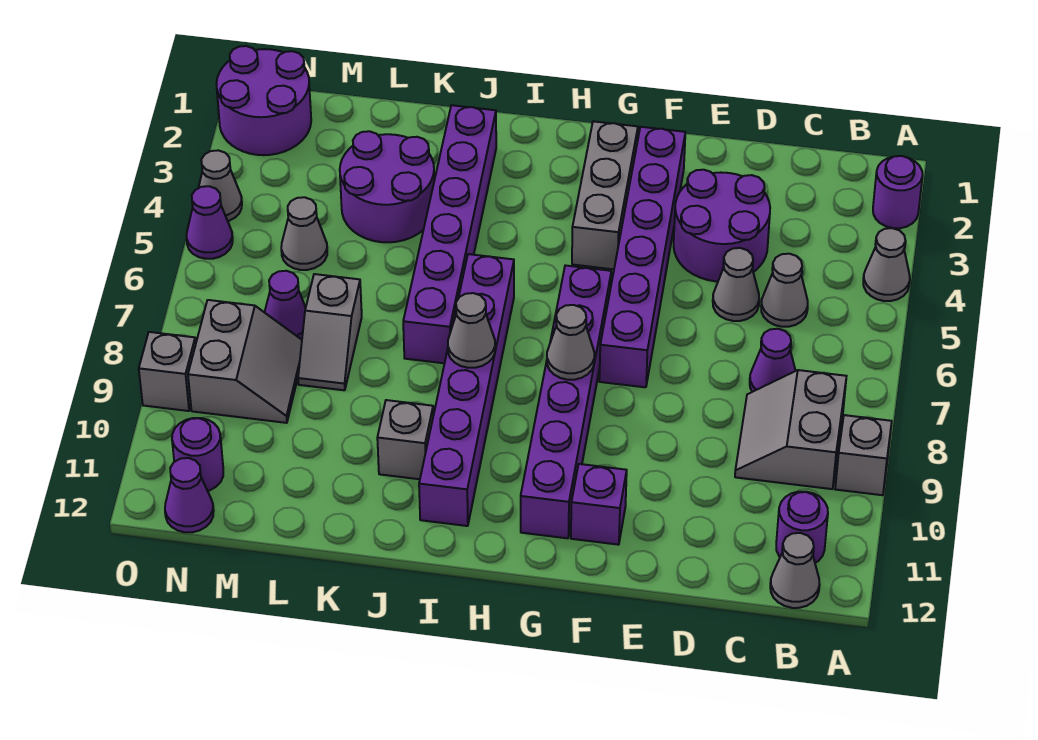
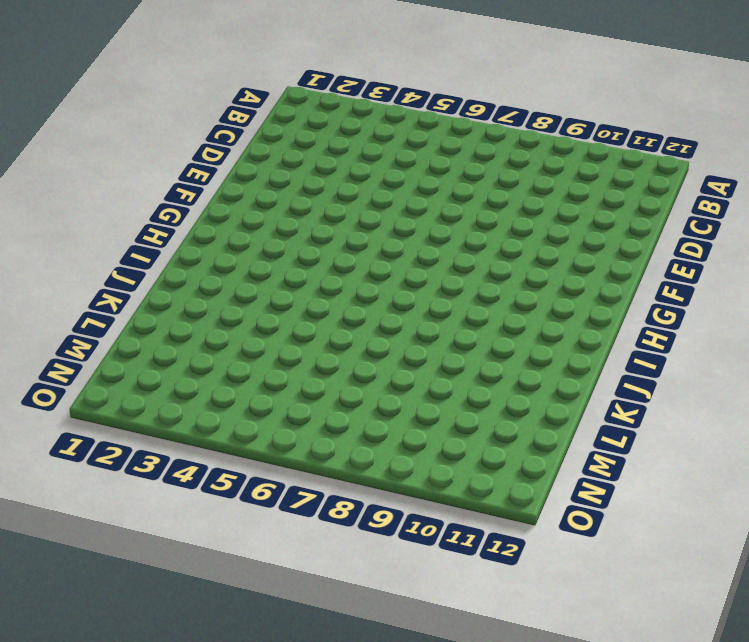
none -> purple 1x1 round brick [873,156,922,228]
none -> grey 1x1 cone [863,228,910,301]
none -> grey 1x1 brick [835,415,892,495]
none -> grey 2x2 slope [735,370,846,489]

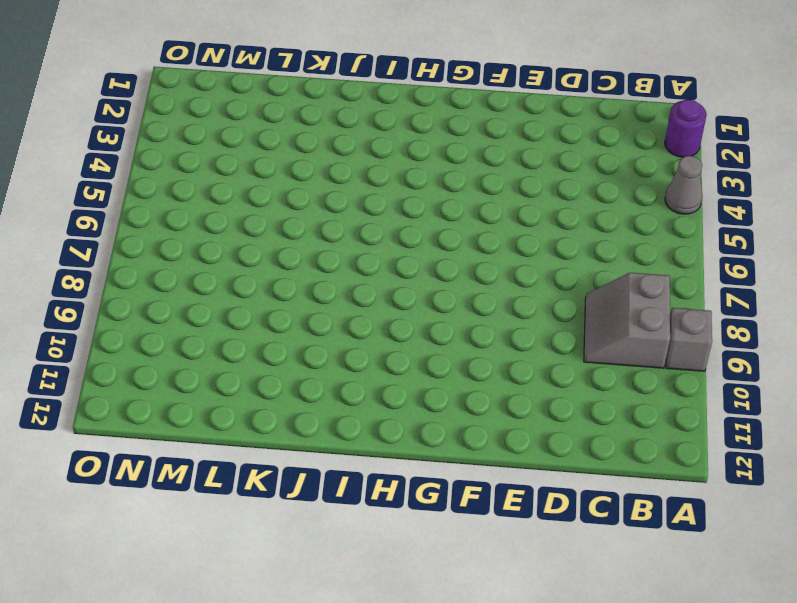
none -> purple 1x1 round brick [776,492,828,563]
none -> grey 1x1 cone [770,533,820,608]
none -> grey 1x1 cone [761,254,808,327]
none -> purple 1x1 cone [750,329,795,392]

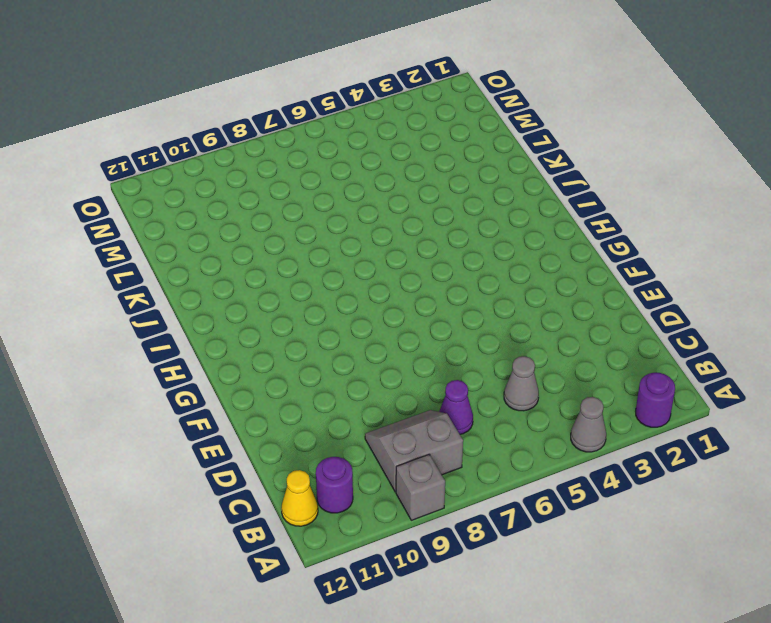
yellow 1x1 cone [281,470,318,526] -> grey 1x1 cone [770,533,820,608]
none -> purple 2x2 round brick [674,170,770,281]
none -> grey 1x1 cone [713,248,759,321]
none -> purple 1x6 brick [599,127,685,387]
none -> purple 1x1 brick [571,464,627,545]

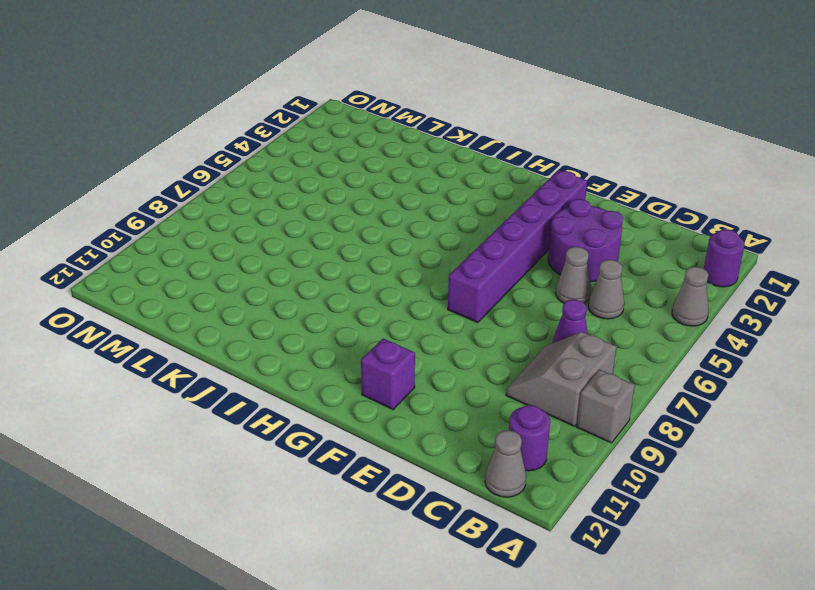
none -> grey 1x3 brick [572,121,638,269]
none -> purple 1x6 brick [521,265,611,538]
none -> purple 1x6 brick [419,254,514,526]
none -> purple 1x6 brick [403,105,496,363]

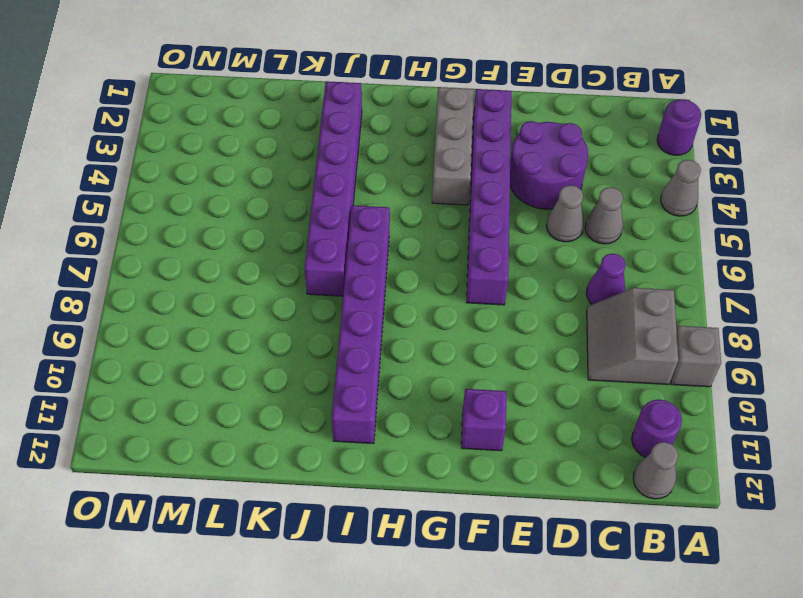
none -> purple 1x6 brick [521,265,611,538]
none -> grey 1x1 brick [377,400,433,479]
none -> purple 2x2 round brick [340,131,434,242]
none -> grey 1x2 slope [298,274,362,390]

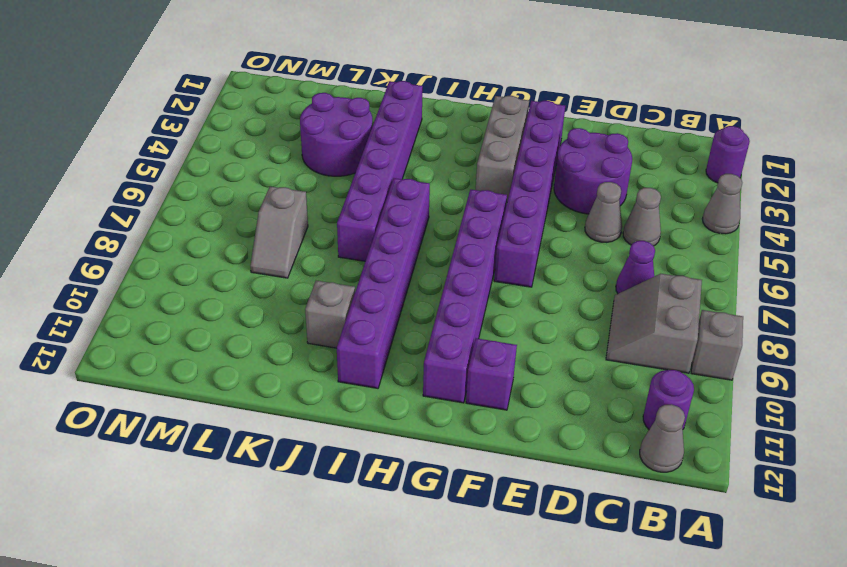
none -> grey 1x1 cone [281,197,327,270]
none -> purple 1x1 cone [265,271,306,339]
none -> grey 2x2 slope [188,300,302,423]
none -> purple 2x2 round brick [216,46,311,155]

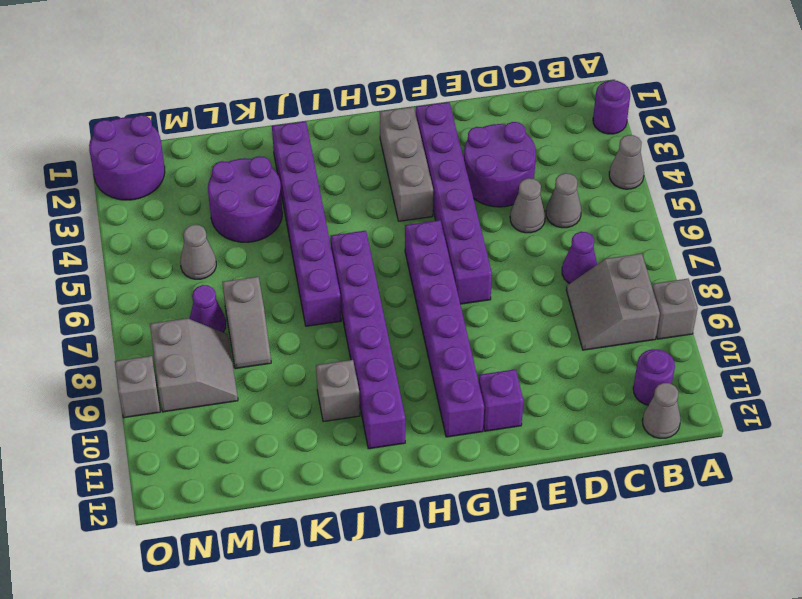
none -> purple 1x1 round brick [172,418,223,491]
none -> purple 1x1 cone [165,458,214,532]
none -> grey 1x1 cone [199,150,242,221]
none -> purple 1x1 cone [187,186,233,259]

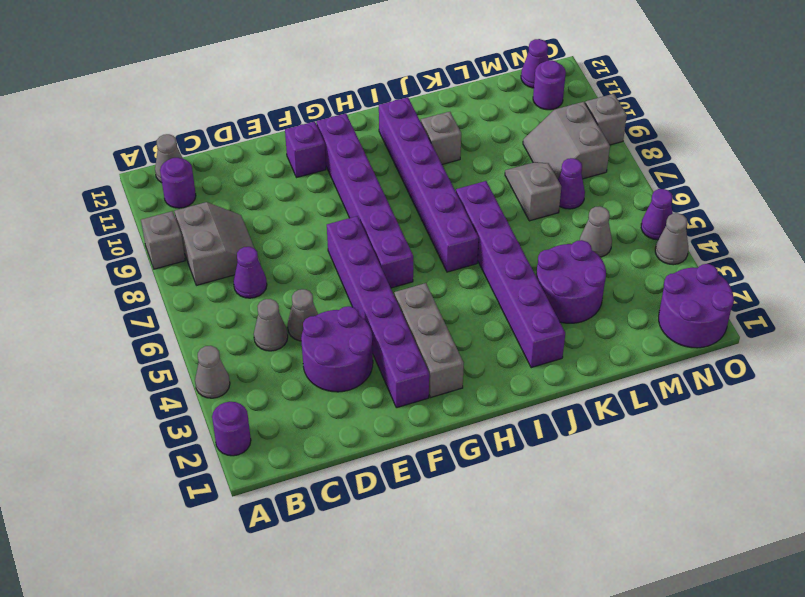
none -> grey 1x1 cone [547,305,594,380]
none -> grey 1x1 cone [448,293,495,368]

